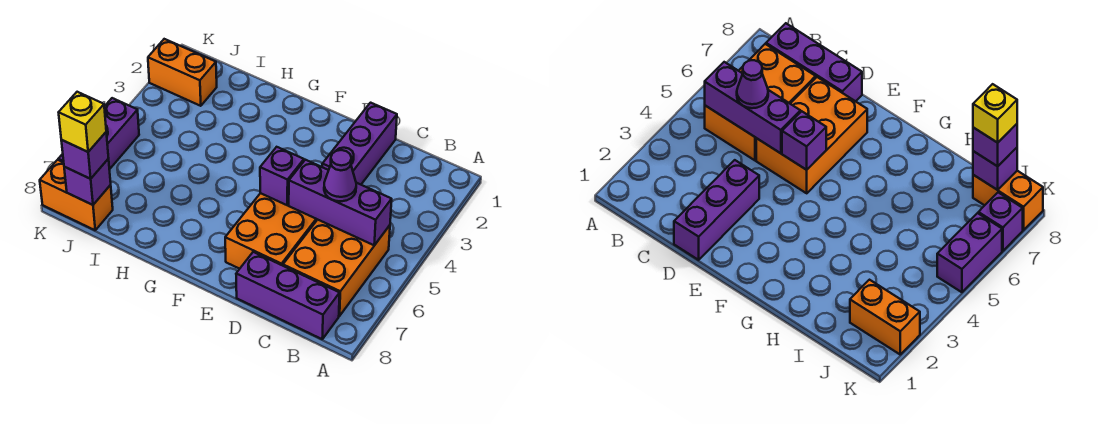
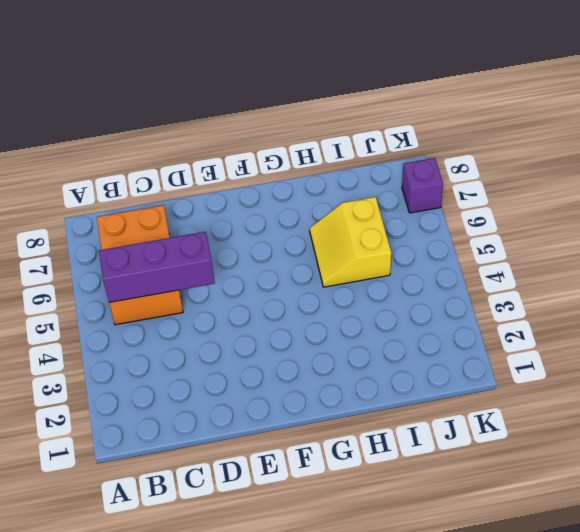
yellow 2x2 slope [310,197,391,287] -> none
none -> purple 1x3 brick [236,252,340,339]
none -> purple 1x3 brick [322,103,397,185]
none -> orange 2x3 brick [225,193,317,269]

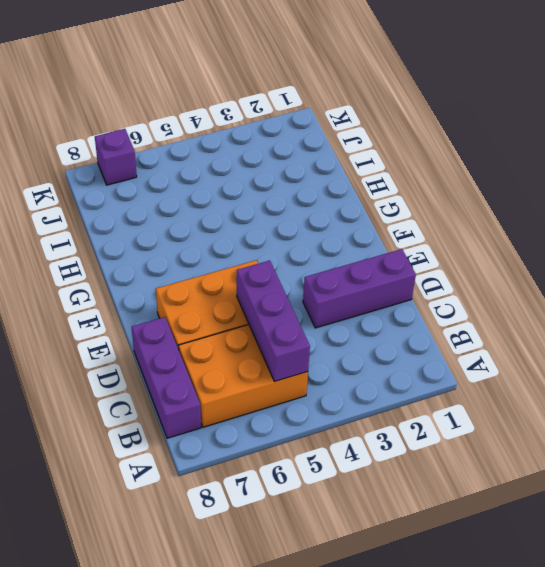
none -> orange 1x2 brick [148,39,217,106]
none -> orange 1x2 brick [40,160,113,230]
none -> purple 1x2 brick [104,98,139,169]

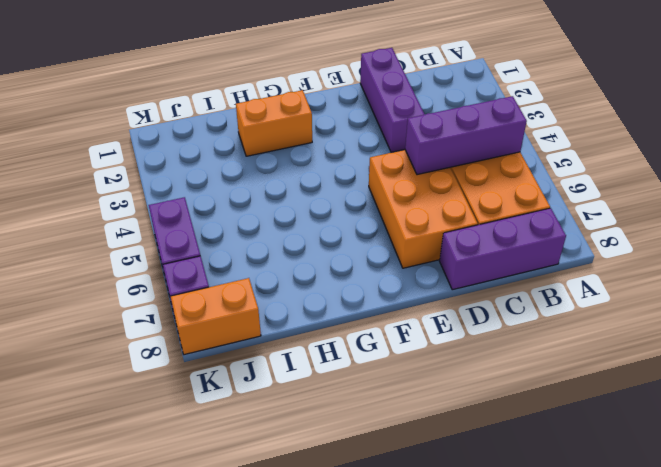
orange 1x2 brick [236,90,312,156] -> orange 1x2 brick moved to [148,39,217,106]
none -> purple 1x1 brick [260,147,304,205]
none -> purple 1x1 brick [64,159,111,205]
none -> purple 1x1 cone [324,150,356,201]

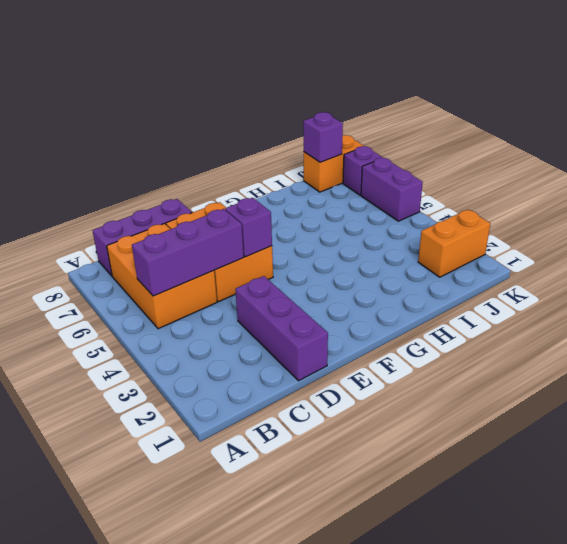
none -> purple 1x1 cone [324,150,356,201]
none -> purple 1x1 brick [61,132,108,179]
none -> yellow 1x1 brick [59,92,106,152]

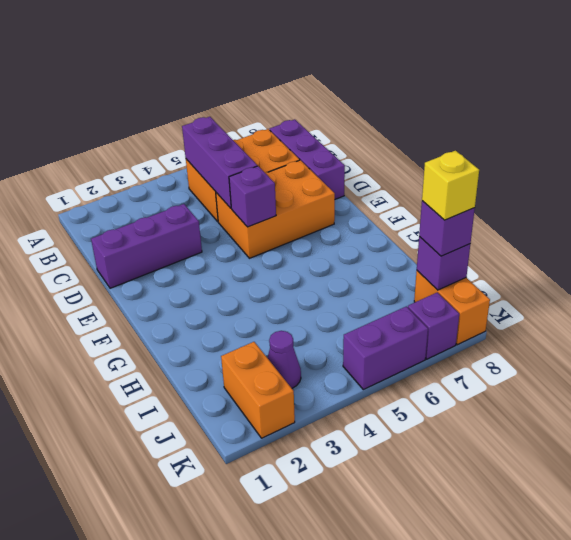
purple 1x1 cone [268,331,301,388] -> purple 1x1 cone moved to [324,150,356,201]

